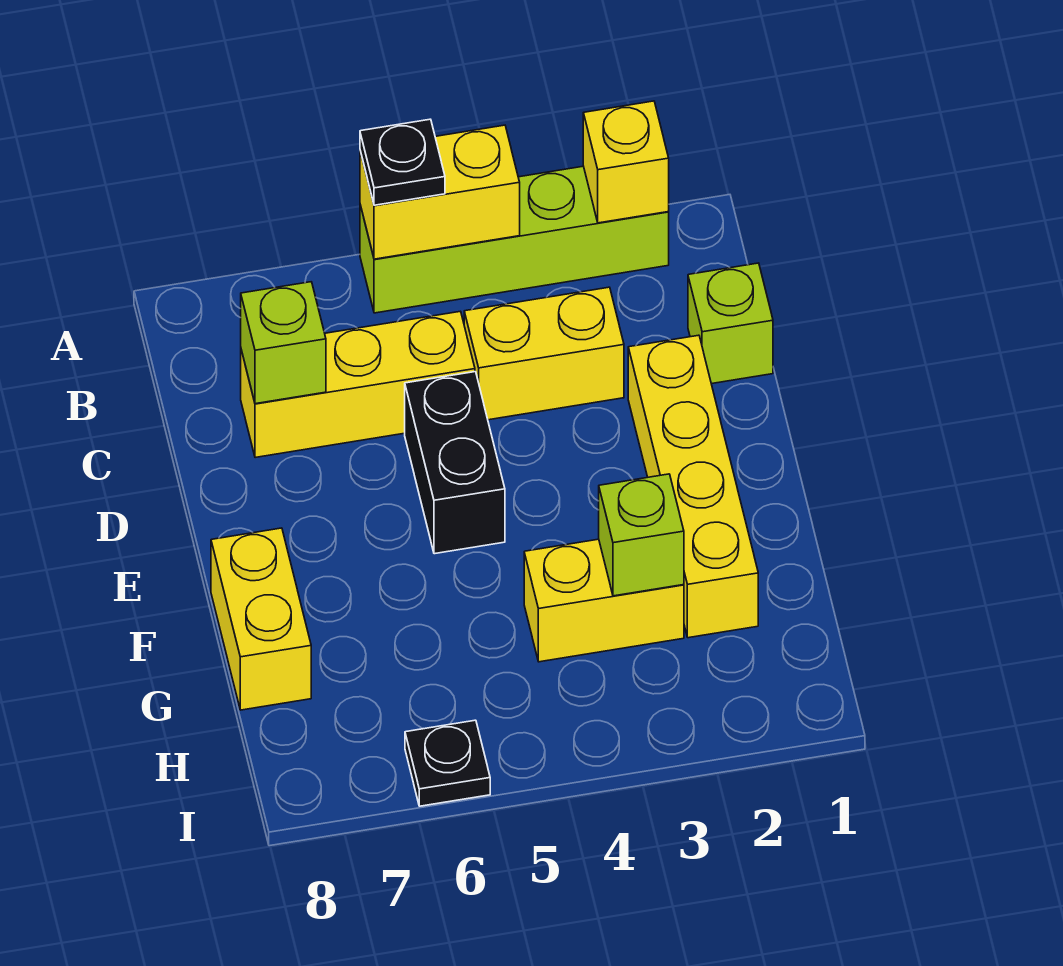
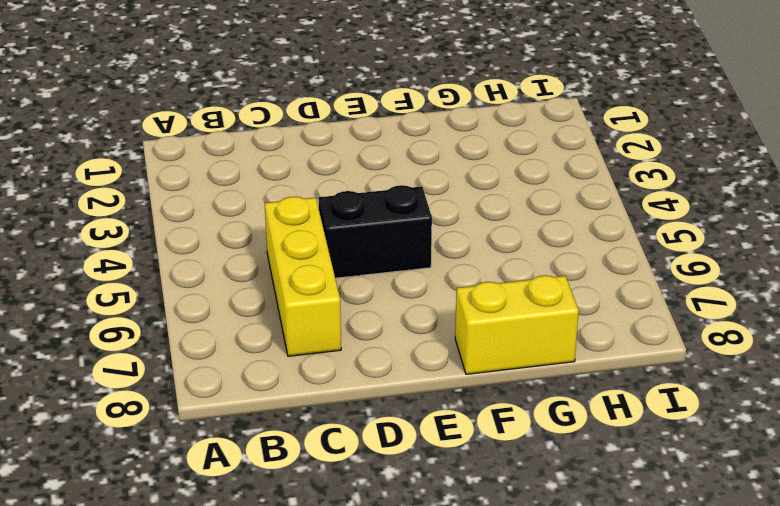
none -> lime 1x4 brick [360,166,669,313]
none -> lime 1x1 brick [688,263,773,384]
none -> yellow 1x2 brick [464,287,624,420]

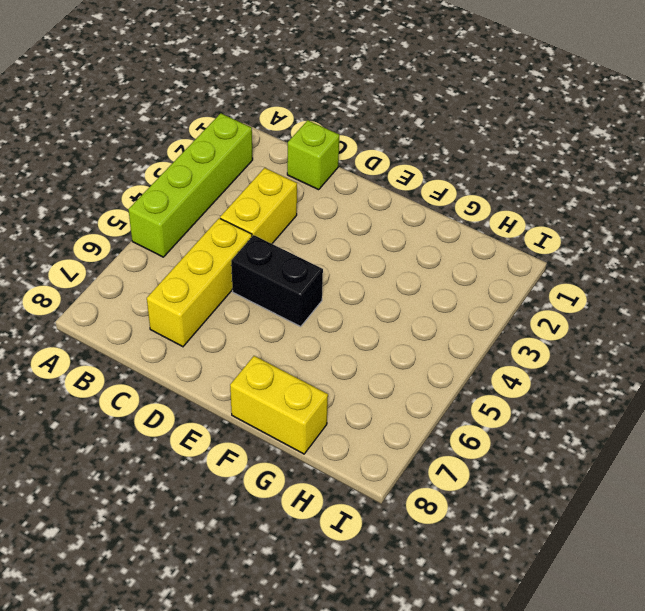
none -> yellow 1x4 brick [628,335,758,638]
none -> yellow 1x2 brick [524,539,684,662]
none -> black 1x1 plate [405,720,490,806]

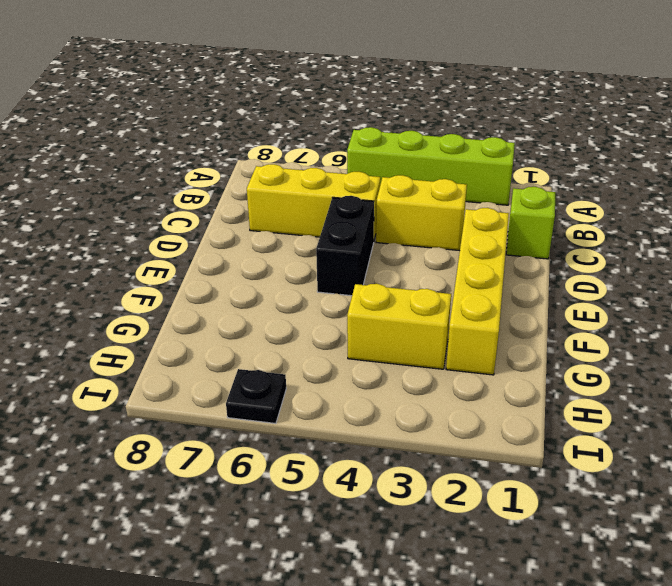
none -> yellow 1x2 brick [211,528,311,710]
none -> yellow 1x1 brick [583,101,669,223]
none -> yellow 1x2 brick [360,125,520,259]

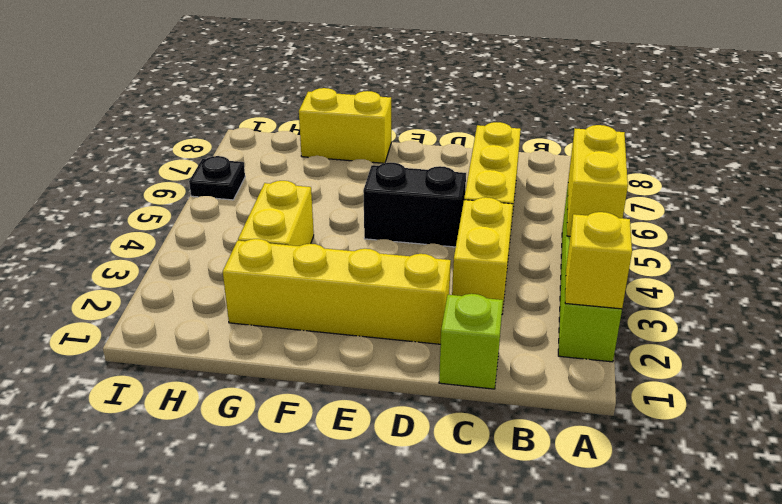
none -> lime 1x1 brick [241,282,326,404]
none -> lime 1x1 brick [599,474,684,596]
none -> black 1x1 plate [360,119,445,205]

